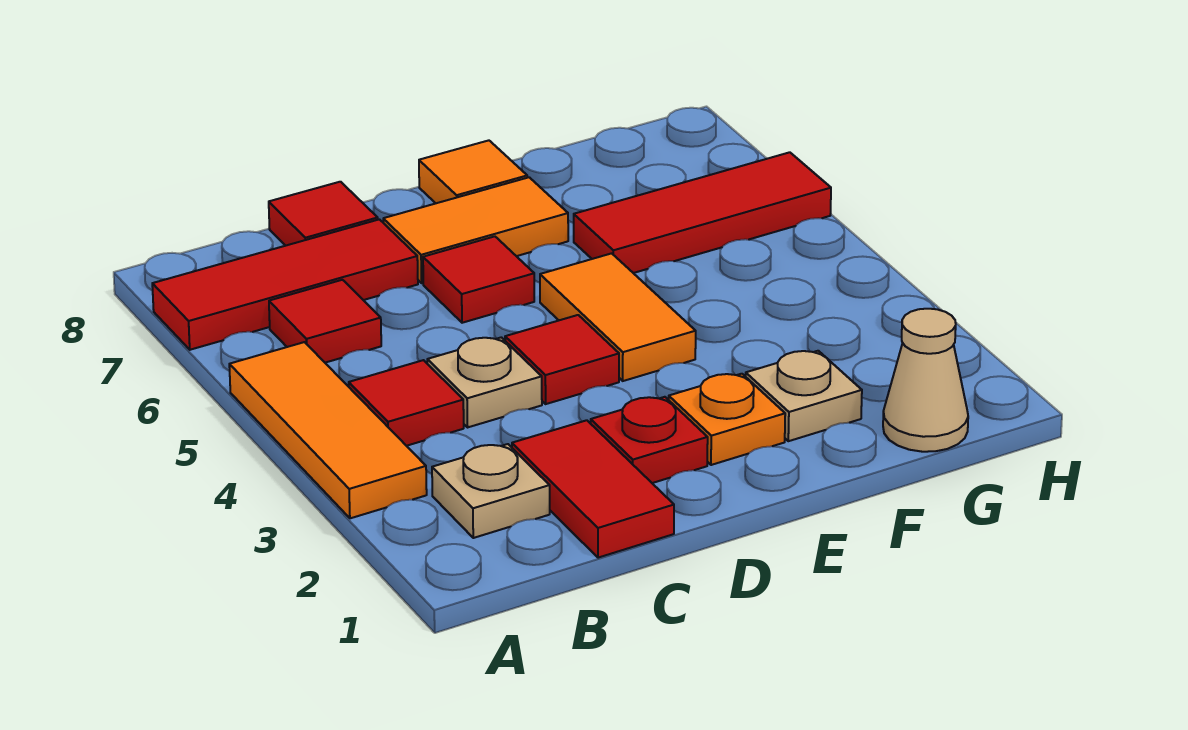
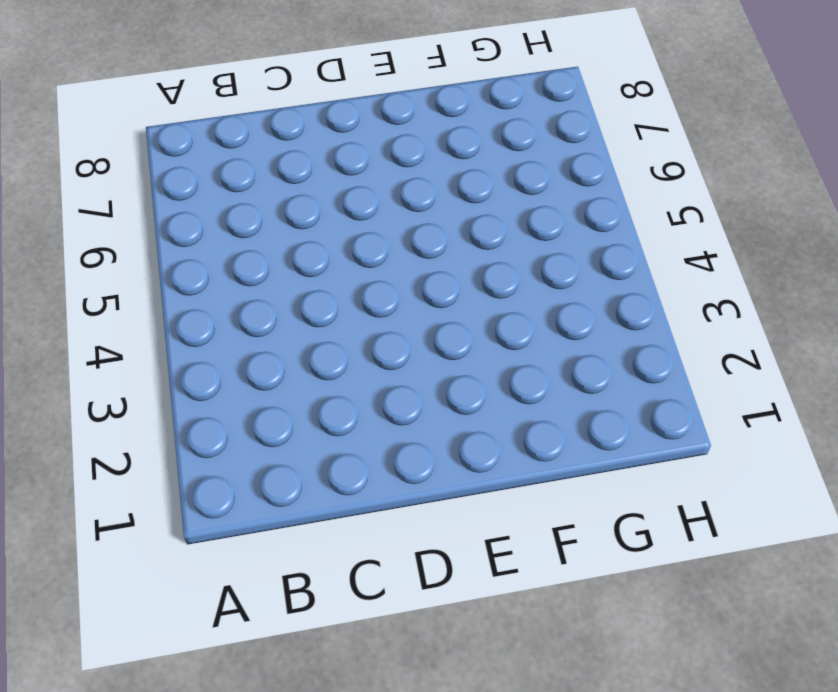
none -> orange 1x3 tile [229,342,427,518]
none -> red 1x3 tile [152,219,418,350]
none -> tan 1x1 plate [432,444,550,538]

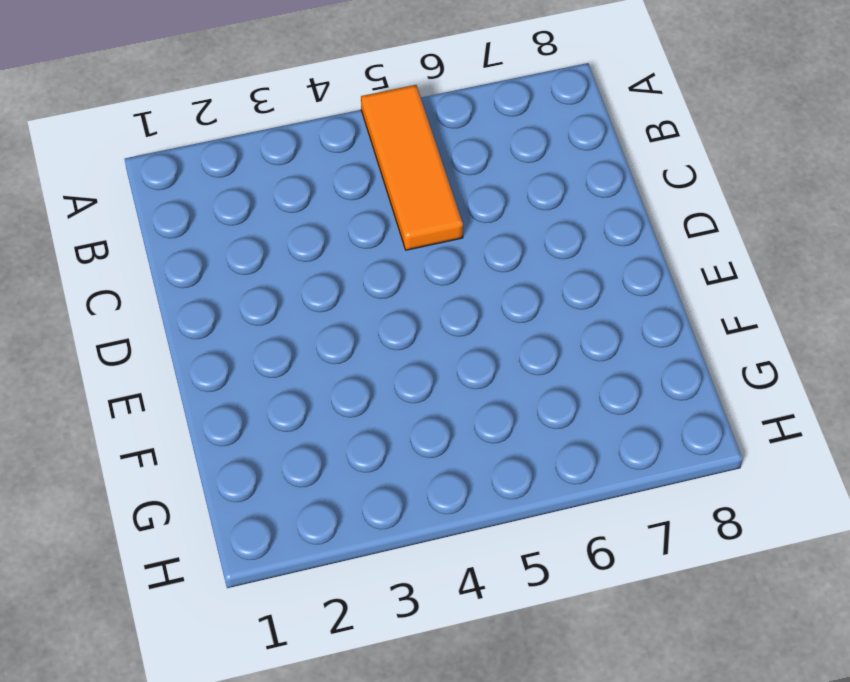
orange 1x3 tile [361,85,463,250] -> orange 1x3 tile turned to [229,342,427,518]
none -> red 1x3 tile [152,219,418,350]
none -> tan 1x1 plate [432,444,550,538]
none -> red 1x1 tile [349,360,464,446]

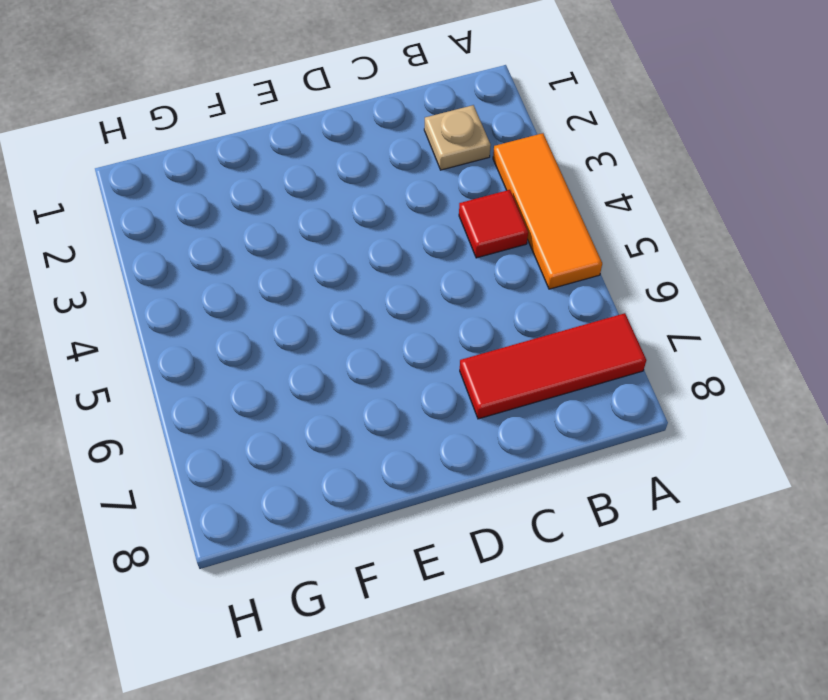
none -> red 1x1 tile [269,280,381,363]
none -> red 1x2 tile [512,420,674,558]
none -> tan 1x1 plate [427,337,542,427]

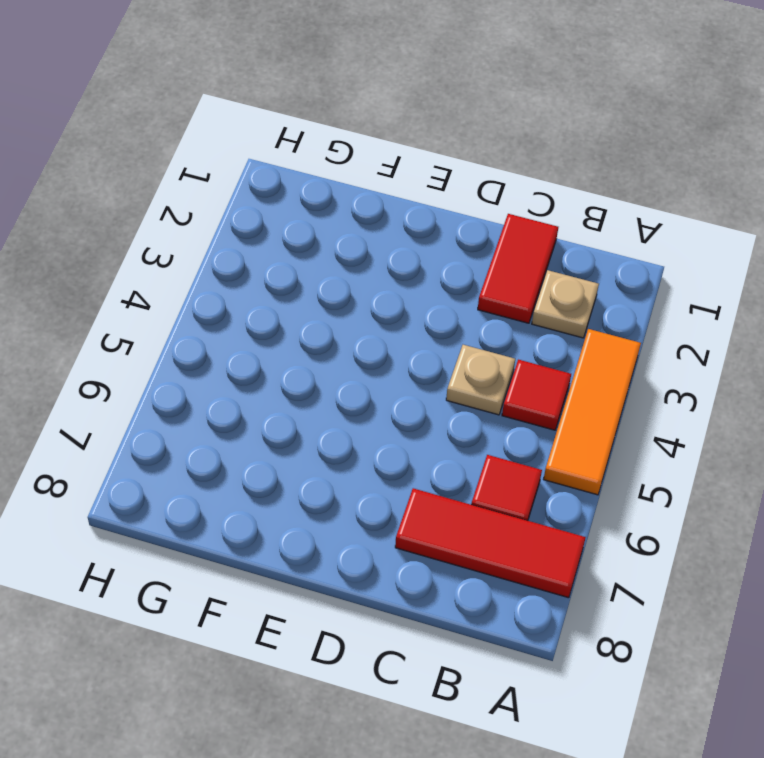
none -> red 1x1 tile [269,182,378,246]
none -> red 1x1 plate [591,397,708,483]
none -> red 1x1 tile [505,315,619,404]

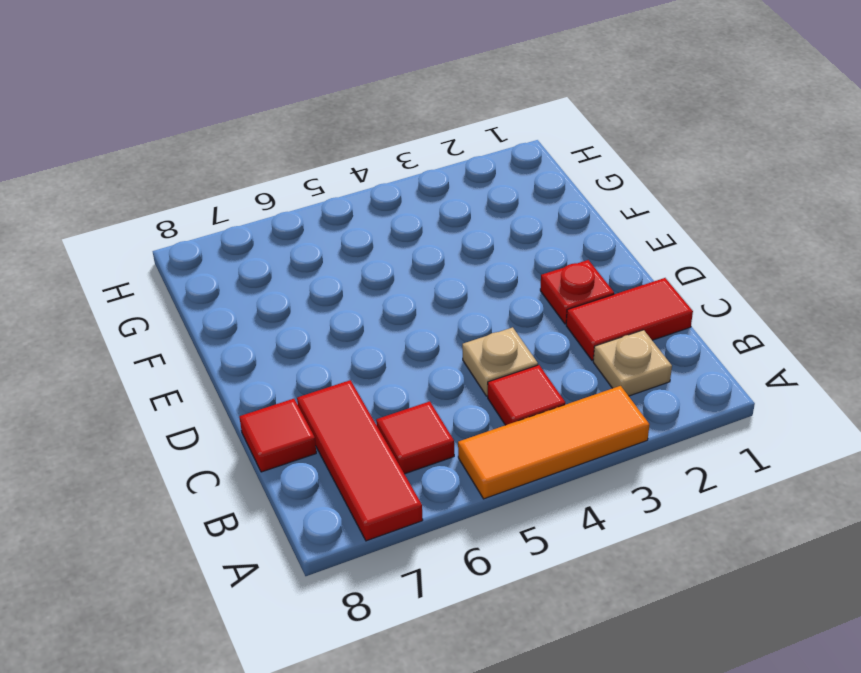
none -> red 1x1 tile [505,315,619,404]
none -> red 1x1 tile [423,236,534,323]
none -> orange 1x2 tile [383,177,568,283]

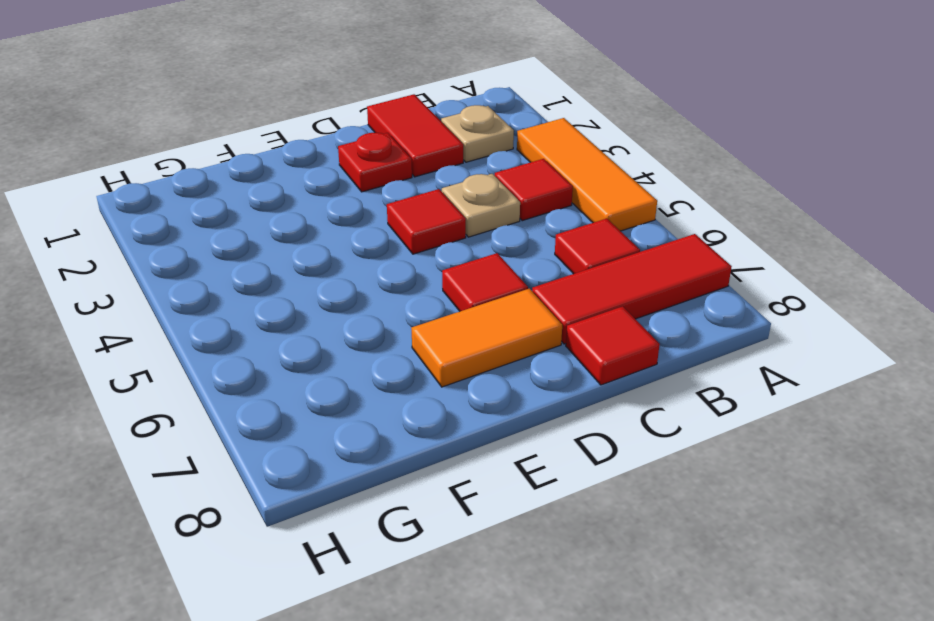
none -> orange 1x1 plate [669,374,785,465]
none -> orange 1x2 tile [540,253,696,381]
none -> orange 1x1 tile [419,140,527,203]

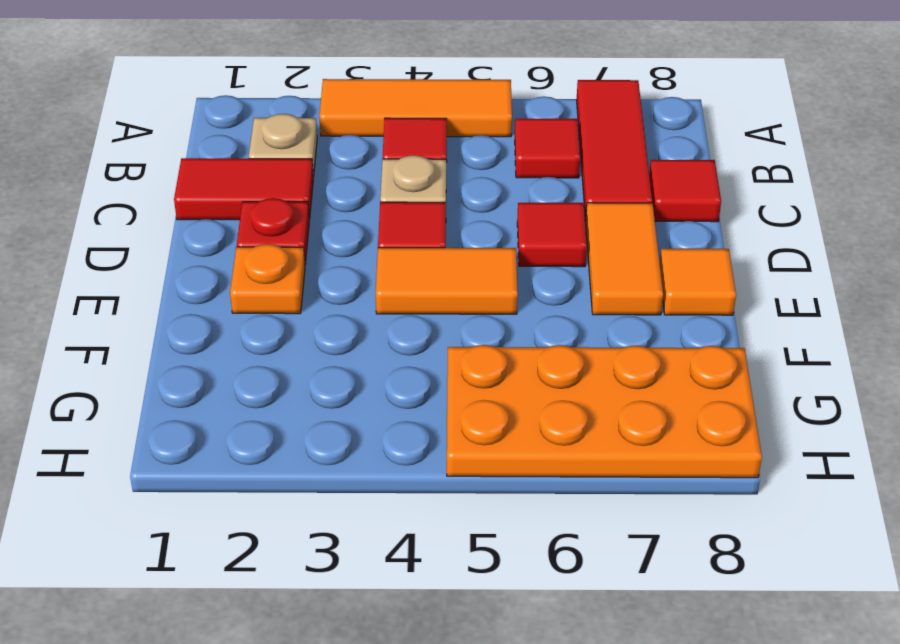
orange 2x4 plate [447,345,762,478] -> red 1x3 tile [574,152,831,273]
none -> tan 1x1 plate [746,351,862,441]
none -> tan 1x1 cone [883,309,968,452]

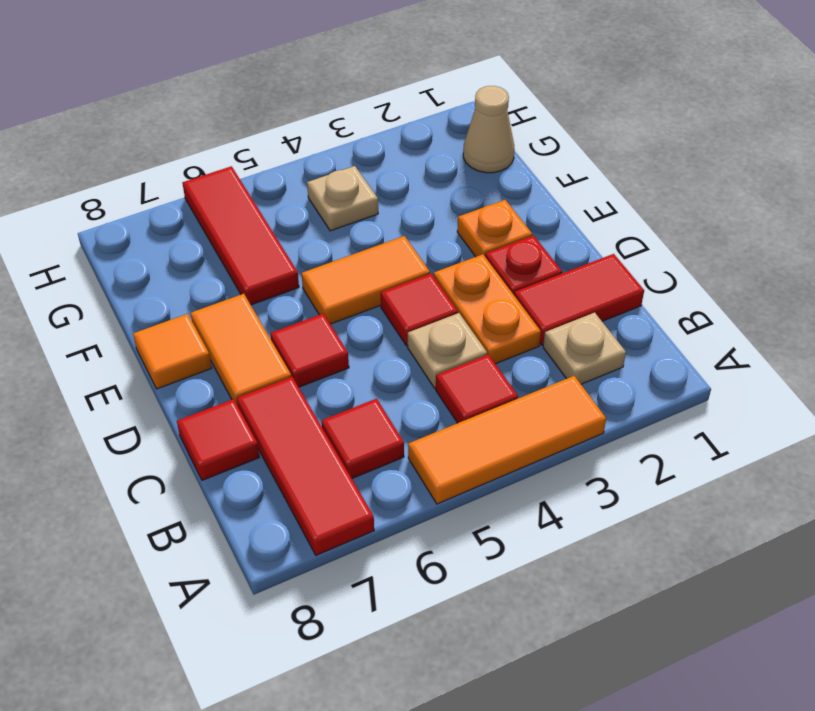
orange 1x2 plate [434,254,541,364] -> none
tan 1x1 plate [307,166,378,231] -> tan 1x1 plate moved to [746,351,862,441]

